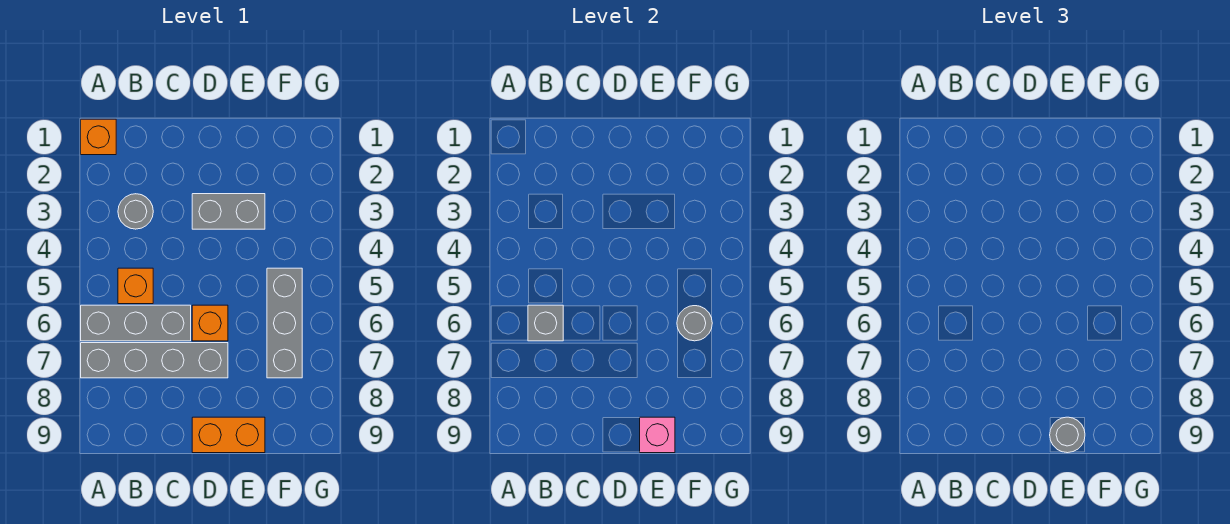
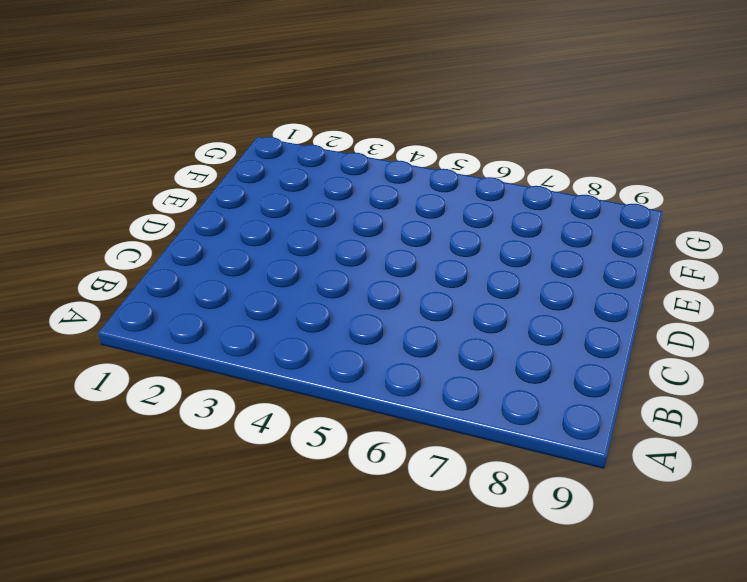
none -> orange 1x1 brick [81,119,116,155]
none -> grey 1x3 brick [81,305,191,341]
none -> grey 1x4 brick [81,343,228,378]

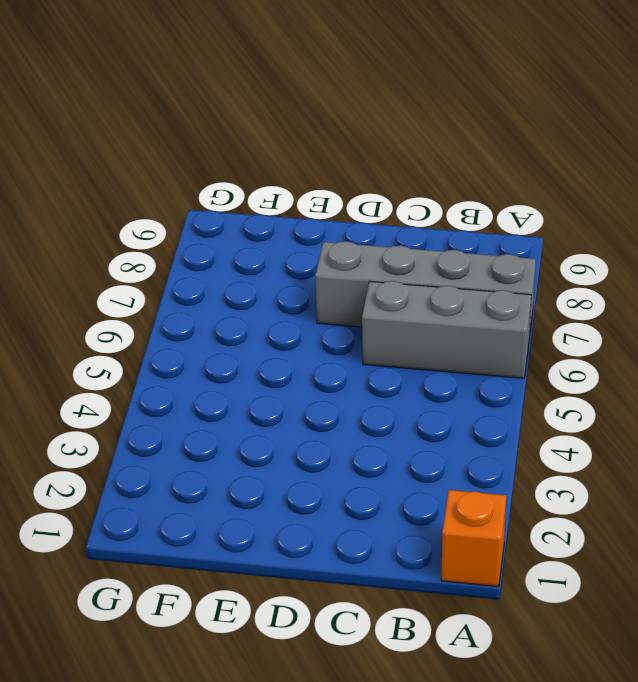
none -> grey 1x1 round brick [118,194,153,229]
none -> orange 1x1 brick [118,268,153,304]
none -> grey 1x2 brick [192,194,265,229]

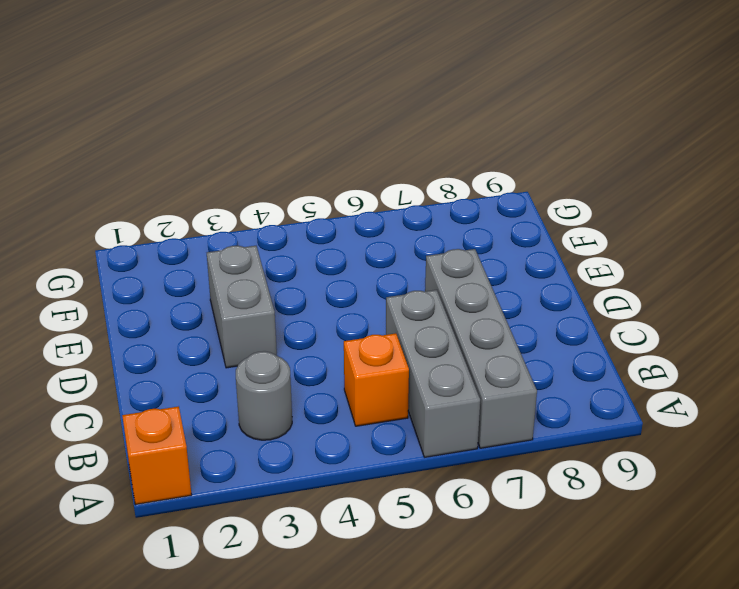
none -> orange 1x1 brick [192,305,228,341]
none -> orange 1x2 brick [192,417,265,453]
none -> grey 1x3 brick [267,268,302,378]

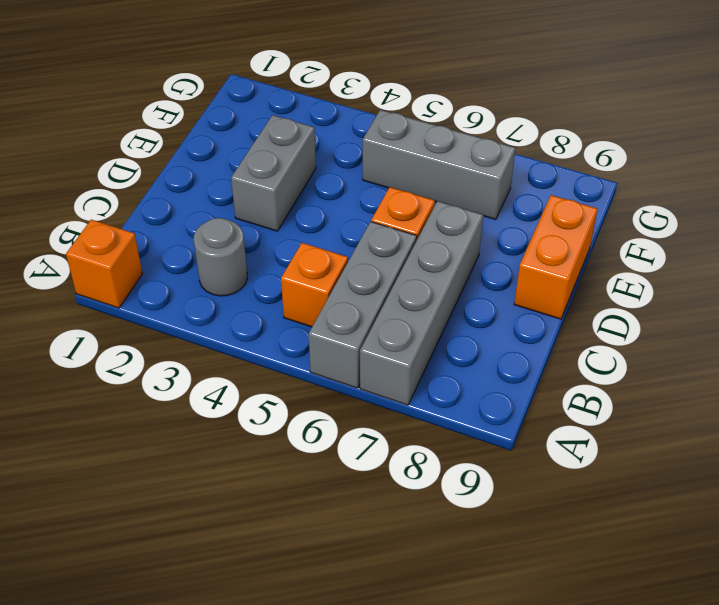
none -> grey 1x1 brick [528,305,563,341]
none -> pink 1x1 brick [640,417,675,453]
none -> grey 1x1 round brick [677,306,712,341]

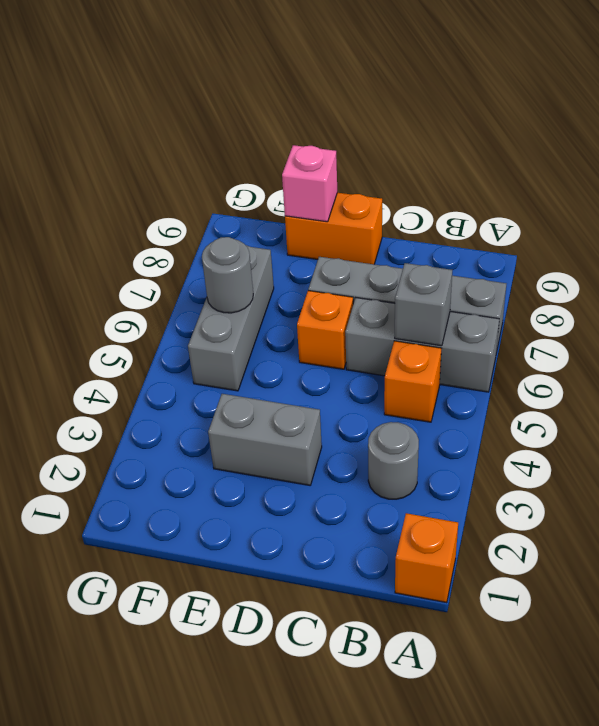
none -> grey 1x1 round brick [1050,417,1085,453]

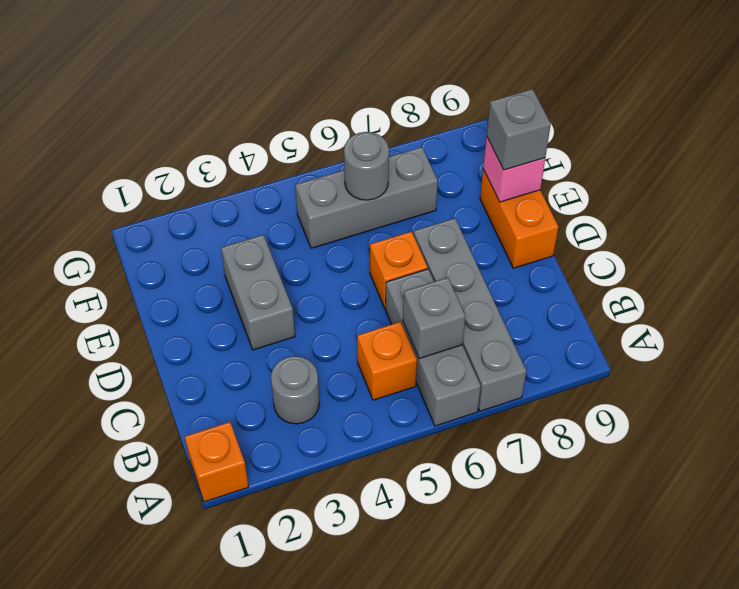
grey 1x1 brick [487,89,551,170] -> grey 1x1 round brick [1050,417,1085,453]

